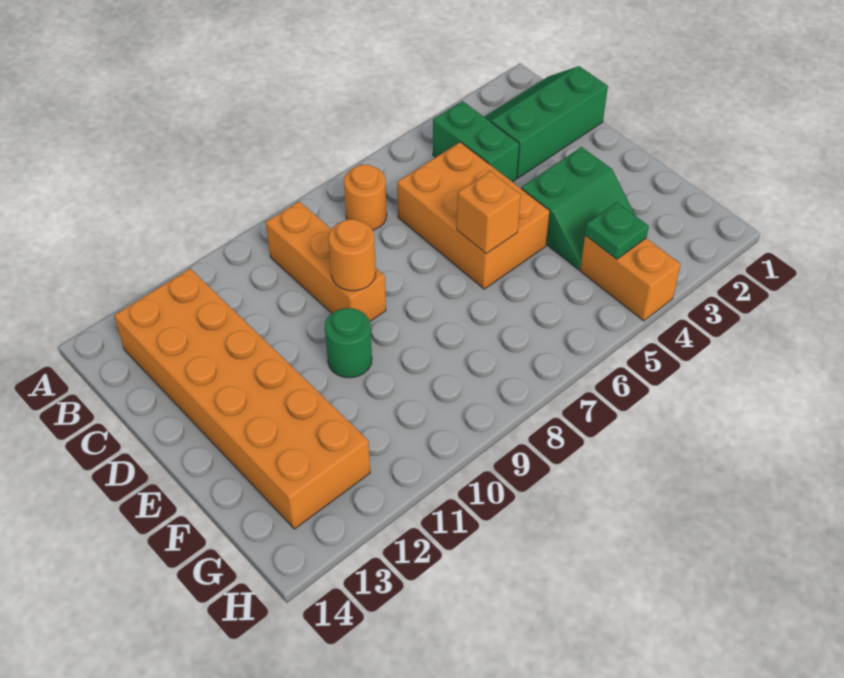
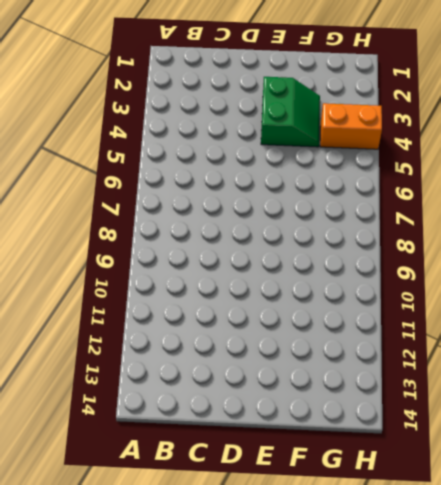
none -> green 2x3 slope [484,66,608,178]
none -> green 1x2 brick [433,101,519,182]
none -> orange 1x1 round brick [344,165,387,230]

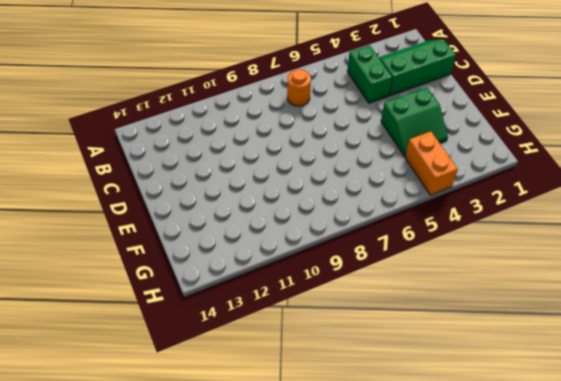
none -> orange 1x3 brick [266,201,386,321]
none -> orange 2x6 brick [114,269,370,529]
none -> orange 2x3 brick [397,142,550,289]

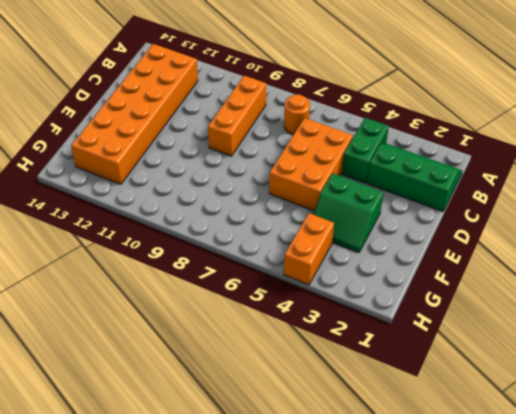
none -> green 1x1 round brick [325,308,372,378]
none -> orange 1x1 round brick [328,219,376,291]
none -> orange 1x1 brick [457,171,521,254]

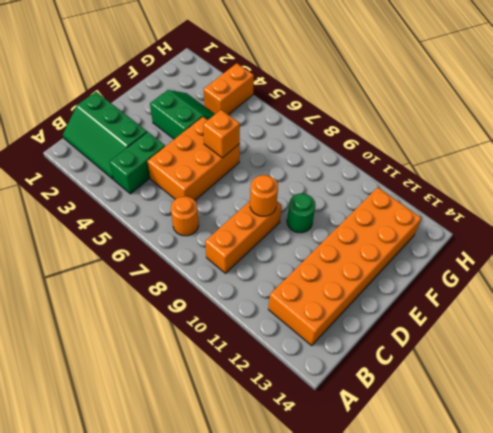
none -> green 1x1 plate [585,202,649,259]

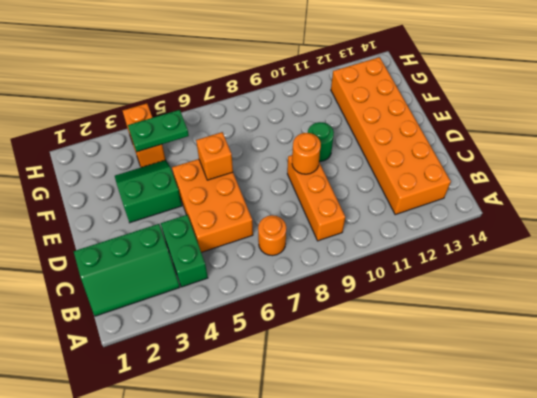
green 1x2 plate [128,110,189,152] -> green 1x1 plate [585,202,649,259]

